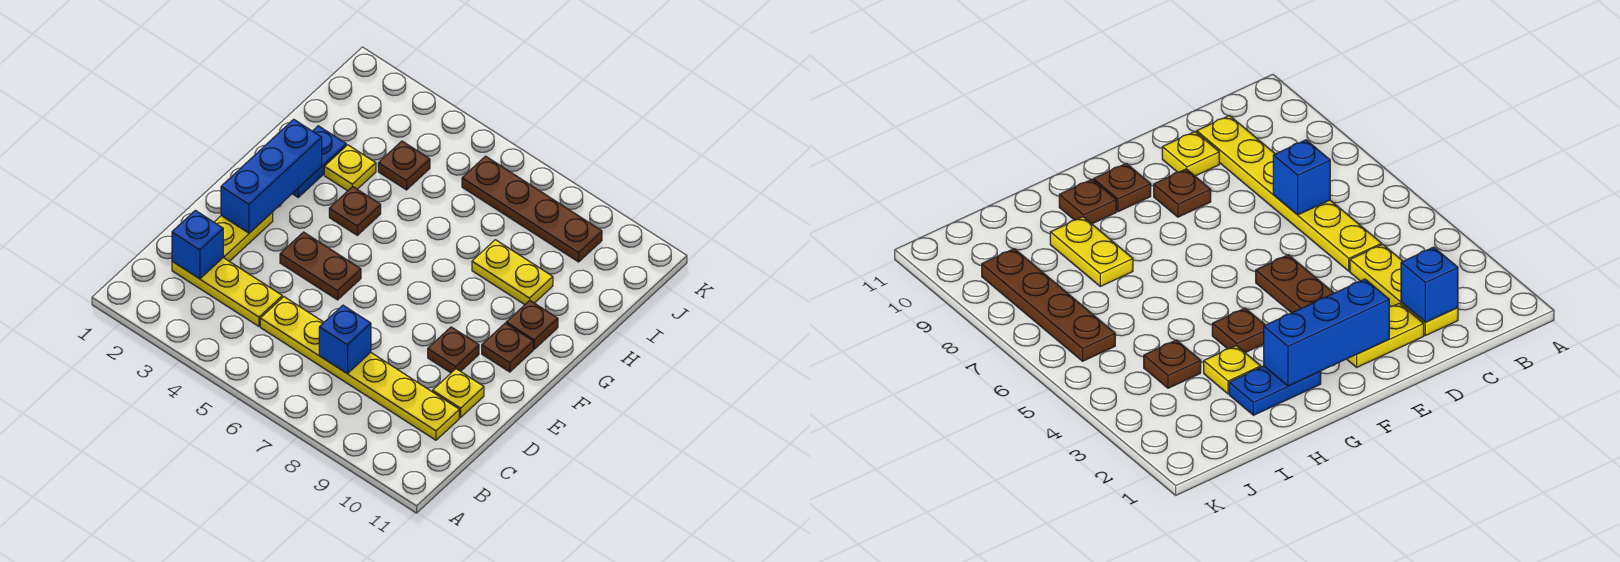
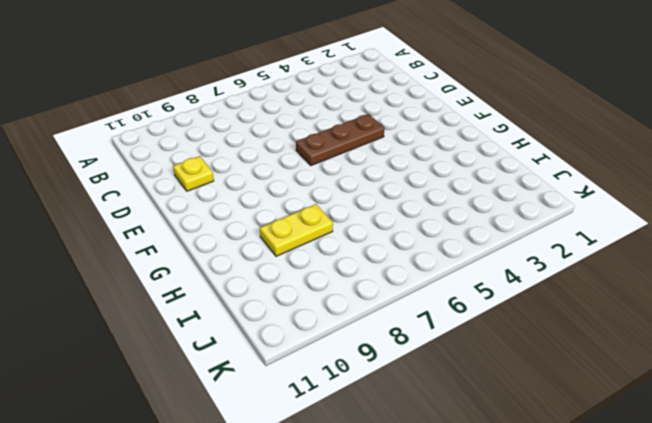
brown 1x3 plate [296,114,384,166] -> brown 1x2 plate [280,232,361,300]
none -> yellow 1x3 plate [172,258,282,326]
none -> yellow 1x6 plate [260,297,459,440]
none -> yellow 1x2 plate [214,212,273,261]

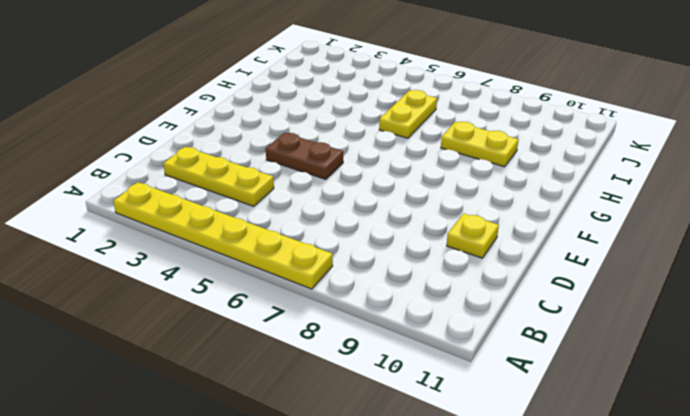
yellow 1x6 plate [113,182,333,289] -> yellow 1x6 plate moved to [260,297,459,440]
yellow 1x2 plate [379,90,437,138] -> yellow 1x2 plate moved to [214,212,273,261]
none -> brown 1x1 plate [428,327,479,373]
none -> brown 1x1 plate [482,323,533,372]
none -> blue 1x2 plate [292,126,346,197]

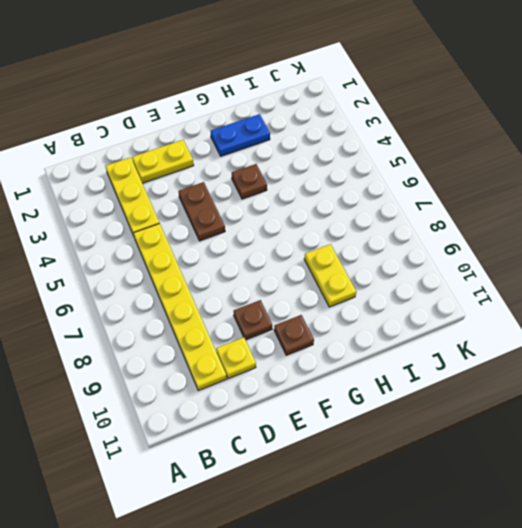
none -> brown 1x1 plate [506,300,558,349]
none -> yellow 1x1 plate [324,145,376,191]
none -> brown 1x1 plate [378,141,430,190]

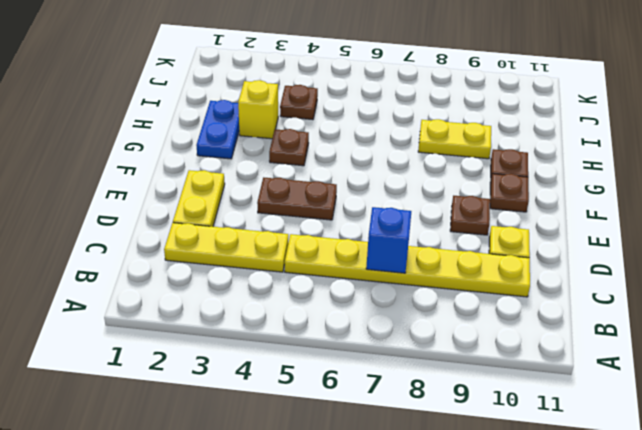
yellow 1x1 brick [238,80,278,139] -> yellow 1x1 plate [324,145,376,191]
none -> brown 1x4 plate [462,156,602,262]
none -> blue 1x1 brick [172,210,223,279]
none -> blue 1x3 brick [221,119,322,233]

